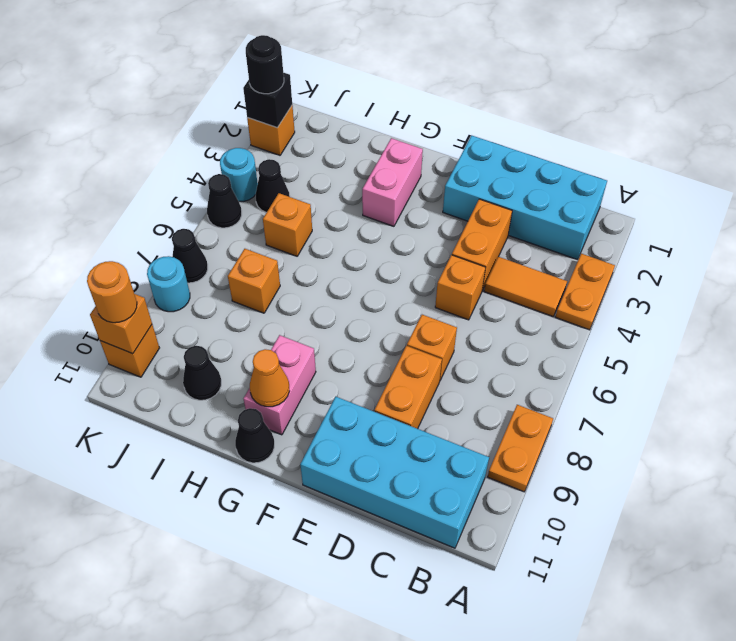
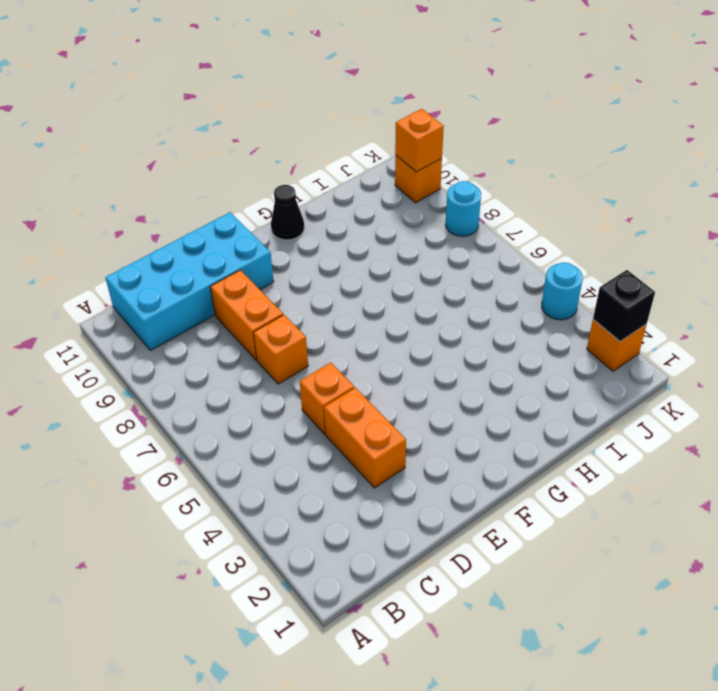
none -> orange 1x2 plate [555,254,615,330]
none -> orange 1x2 plate [488,405,553,492]
none -> cyan 2x4 brick [443,135,607,260]

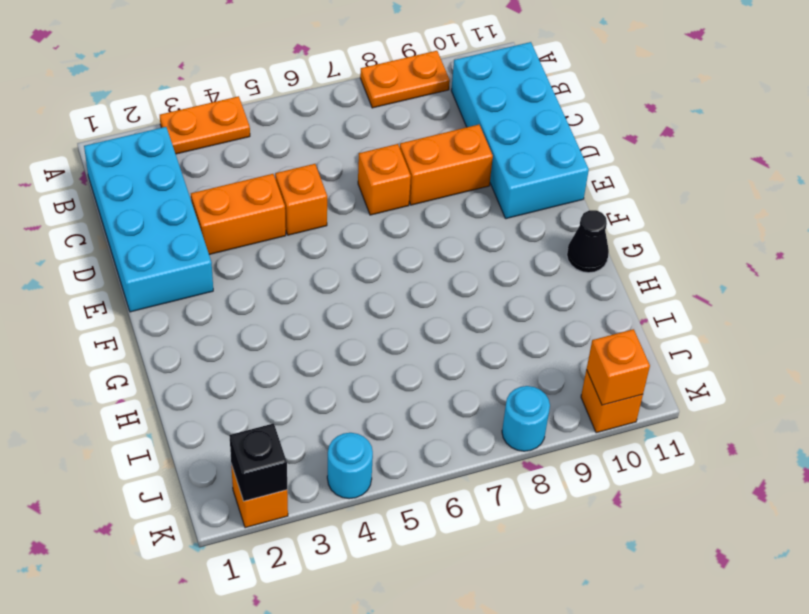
none -> orange 1x2 tile [484,257,567,316]
none -> pink 1x2 brick [362,138,423,226]
none -> pink 1x2 brick [244,335,316,435]

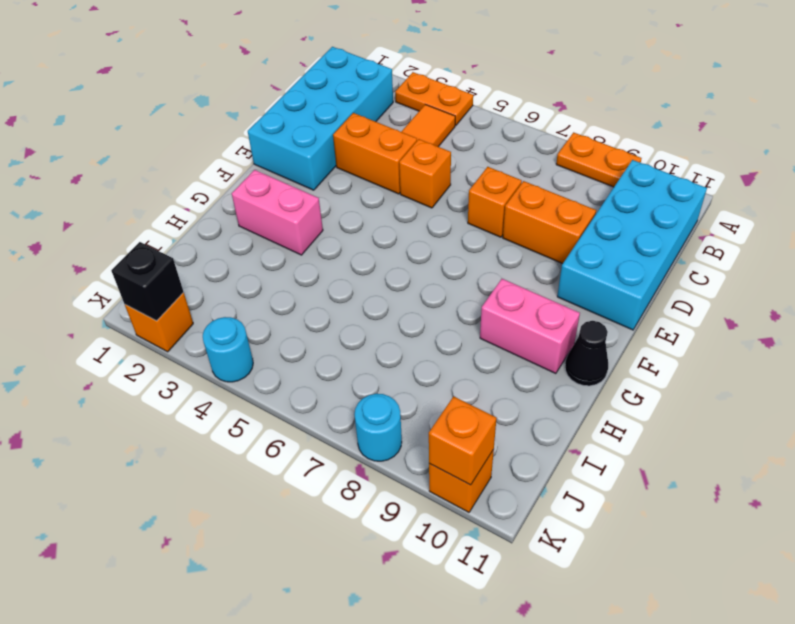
none -> orange 1x1 brick [263,193,312,256]
none -> orange 1x1 brick [228,249,280,313]
none -> black 1x1 cone [183,346,221,400]

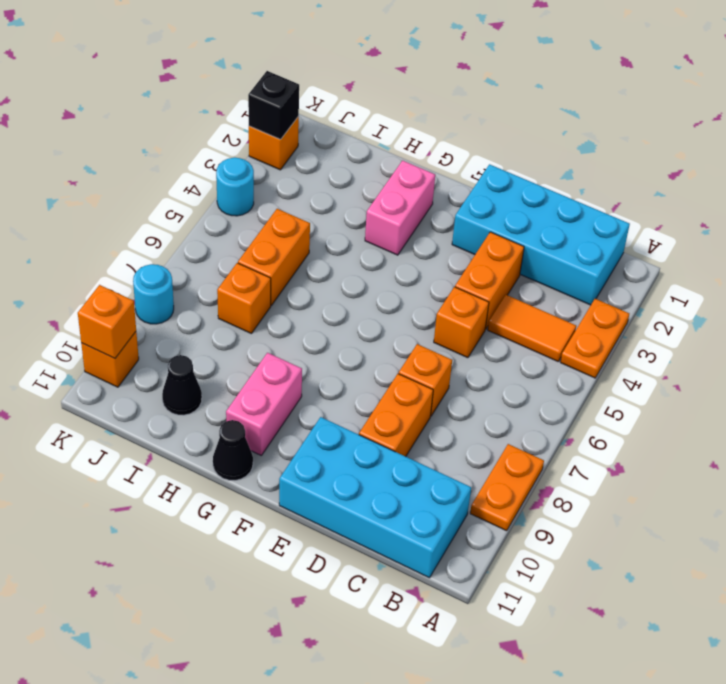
orange 1x2 brick [238,209,310,305] -> orange 1x1 brick [263,193,312,256]
none -> black 1x1 cone [256,159,290,212]
none -> black 1x1 cone [207,174,242,228]
none -> black 1x1 cone [172,229,208,283]

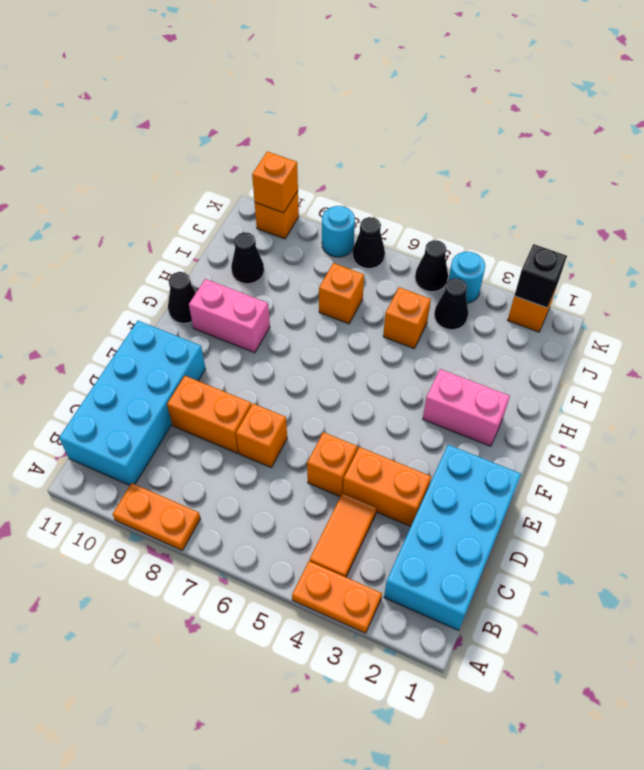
none -> orange 1x1 cone [250,349,289,407]
none -> black 1x1 round brick [246,35,284,94]
none -> orange 1x1 round brick [87,261,137,323]

